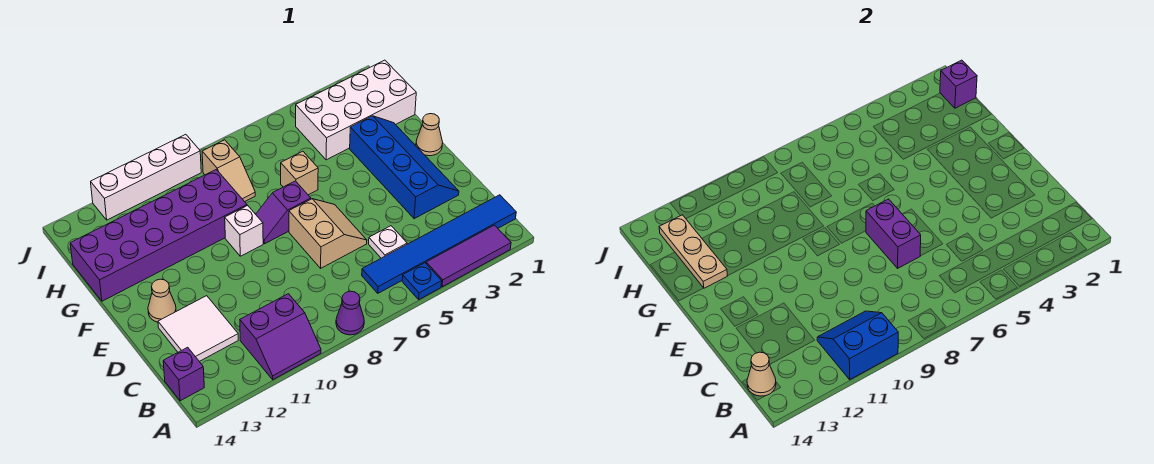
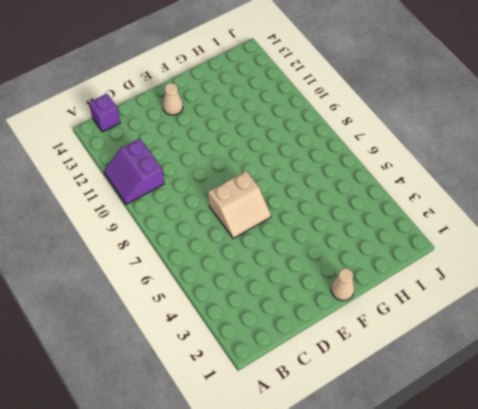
none -> purple 1x3 tile [426,225,511,287]
none -> blue 1x1 plate [402,263,442,299]
none -> purple 1x1 cone [336,291,364,335]

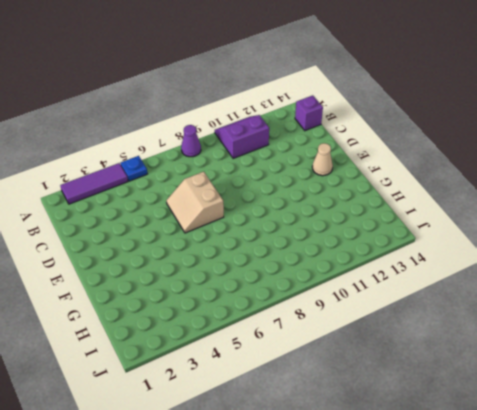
none -> blue 1x6 tile [362,195,516,293]
none -> white 1x1 plate [369,226,407,258]
none -> white 2x2 tile [158,296,238,361]

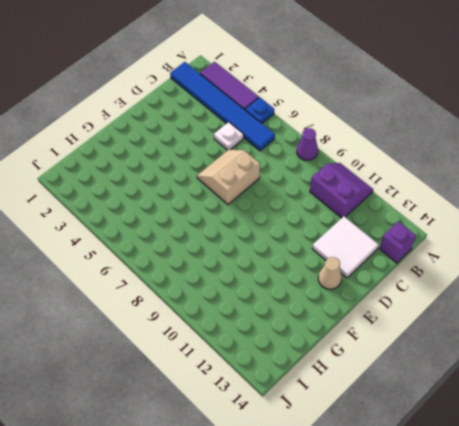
none -> blue 2x4 slope [350,116,459,219]
none -> tan 1x1 cone [416,114,443,156]
none -> purple 1x2 slope [256,181,311,244]

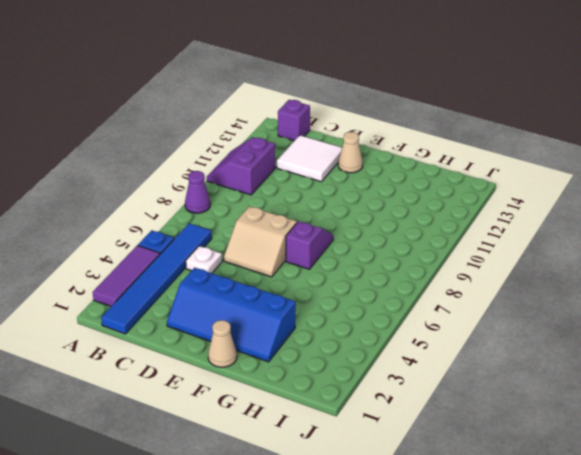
none -> white 1x1 brick [225,205,263,256]
none -> tan 1x1 brick [281,151,318,195]
none -> purple 2x6 brick [70,169,247,301]

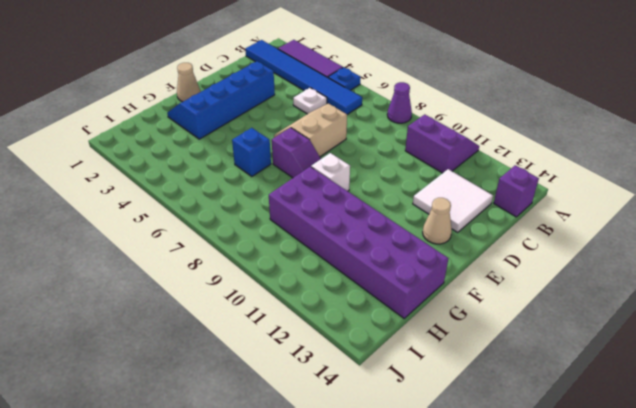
blue 1x1 brick [232,128,271,177] -> tan 1x1 brick [281,151,318,195]
none -> white 2x4 brick [296,60,416,160]
none -> tan 1x2 slope [202,140,255,202]
none -> white 1x4 brick [91,134,201,220]

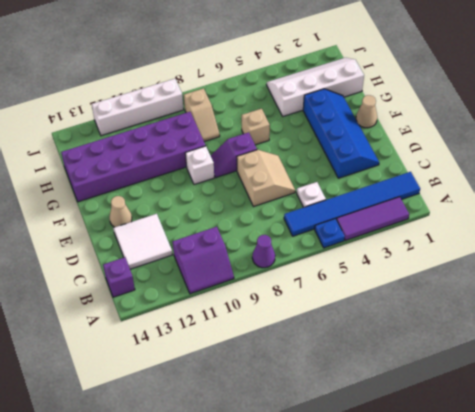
white 2x4 slope [266,58,364,116] -> white 2x4 brick [296,60,416,160]
none -> blue 2x2 slope [817,311,898,380]
none -> tan 1x1 cone [747,352,776,396]
none -> purple 1x2 brick [866,199,921,268]

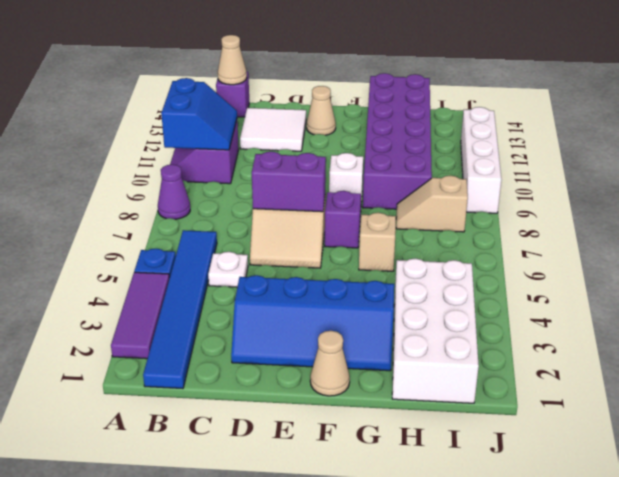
none -> tan 1x3 plate [659,215,727,288]
none -> purple 1x1 brick [940,60,977,108]

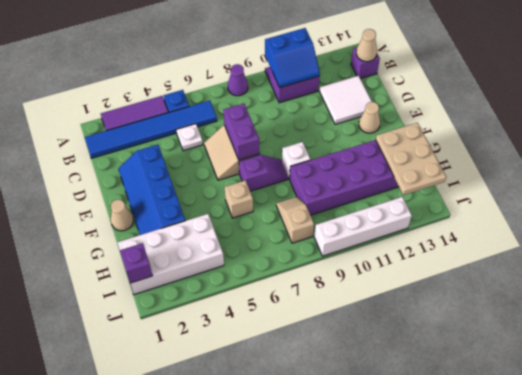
tan 2x3 plate [376,123,446,195] -> tan 1x3 plate [659,215,727,288]

